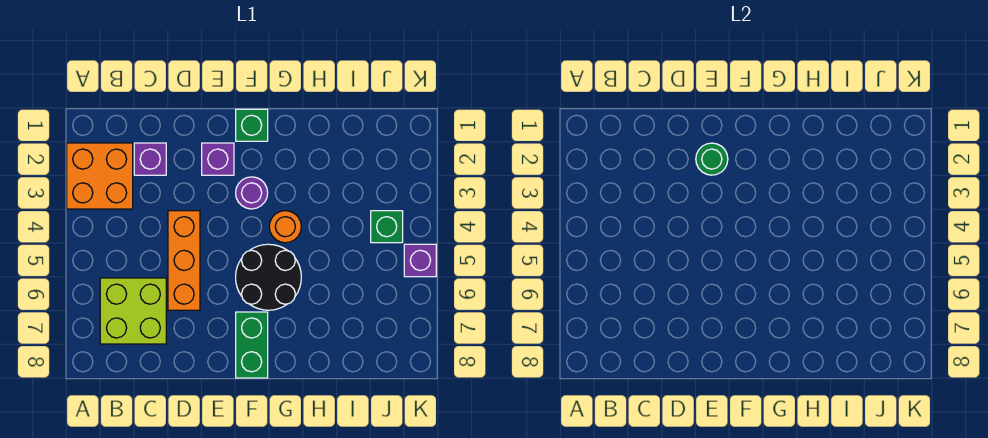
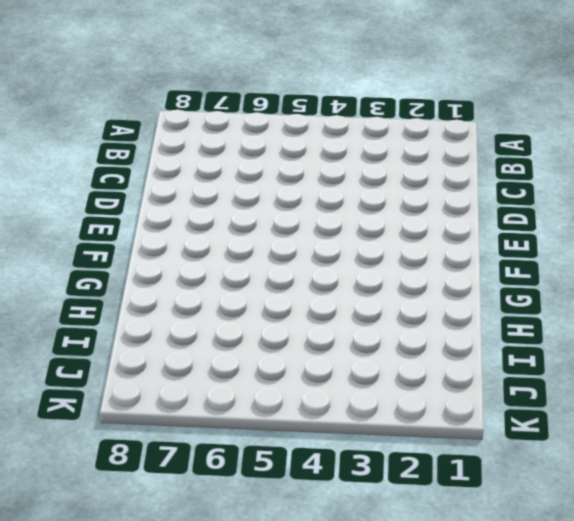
none -> orange 2x2 brick [67,143,133,209]
none -> lime 2x2 brick [100,278,166,344]
none -> purple 1x1 brick [134,143,166,175]

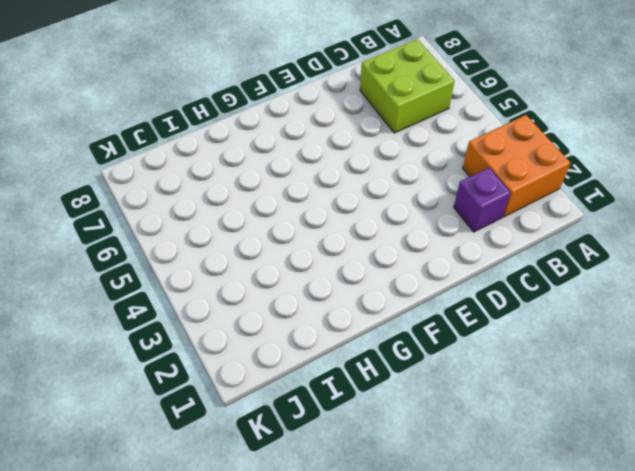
none -> orange 1x3 brick [168,211,200,310]
none -> purple 1x1 brick [202,143,234,175]
none -> green 1x1 brick [236,109,268,141]

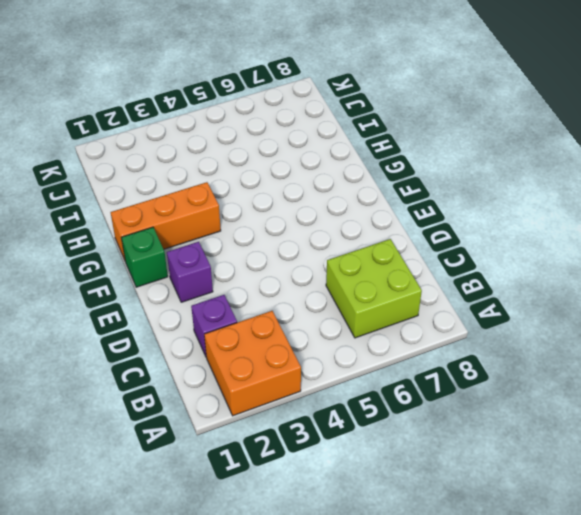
orange 1x3 brick [111,182,221,260] -> orange 1x3 brick moved to [168,211,200,310]
none -> purple 1x1 round brick [236,177,268,209]
none -> black 2x2 round brick [236,244,301,310]
none -> green 1x2 brick [236,312,268,378]

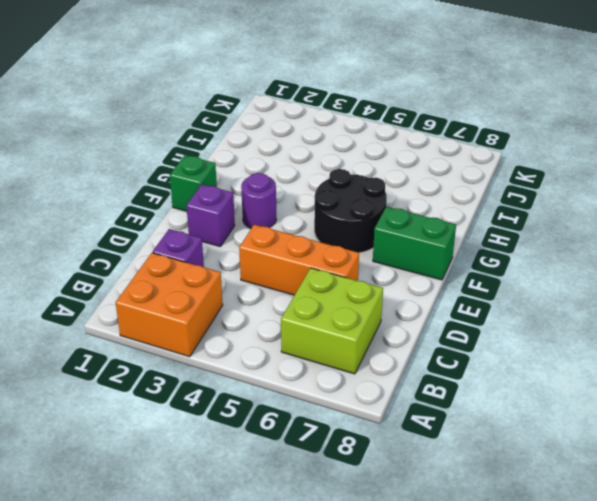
none -> orange 1x1 round brick [269,211,301,243]
none -> green 1x1 brick [371,211,403,243]
none -> purple 1x1 brick [404,244,436,277]

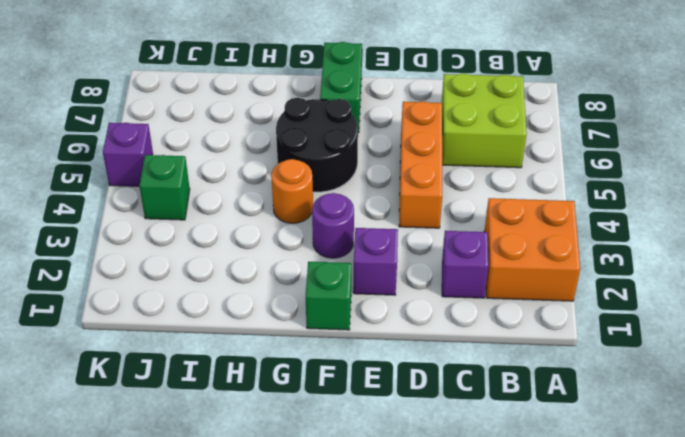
none -> green 1x1 round brick [696,143,728,175]

